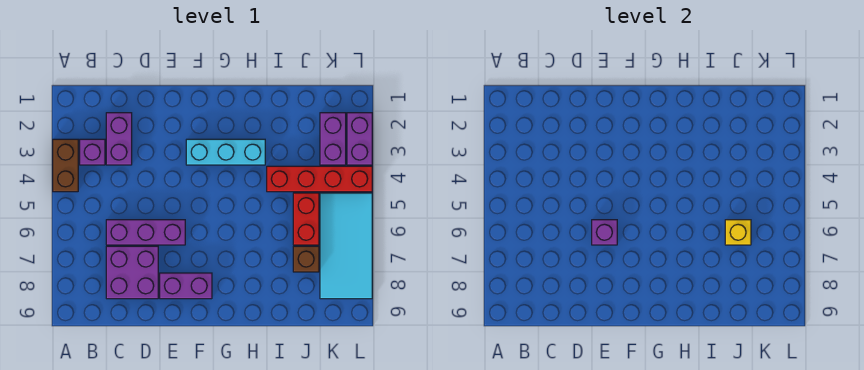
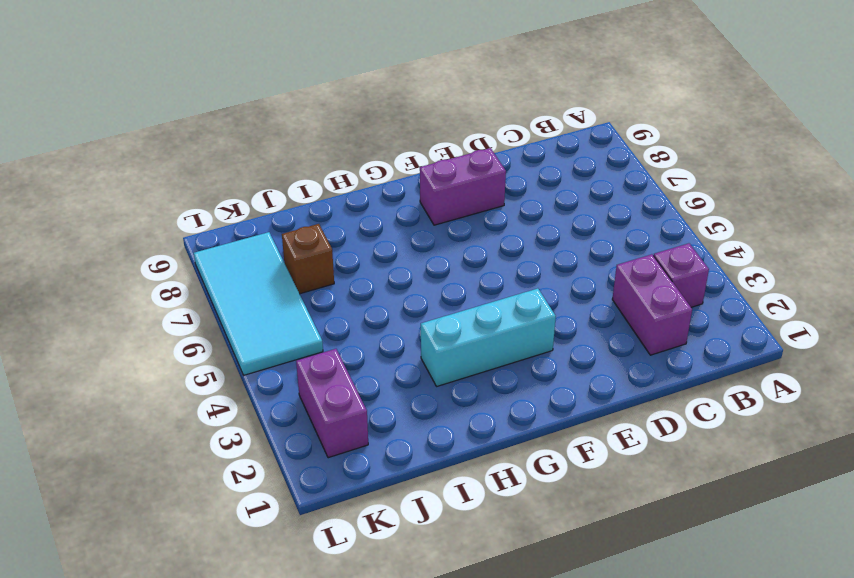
none -> brown 1x2 brick [53,139,78,192]
none -> purple 1x3 brick [106,220,185,245]
none -> purple 2x2 brick [106,246,158,299]

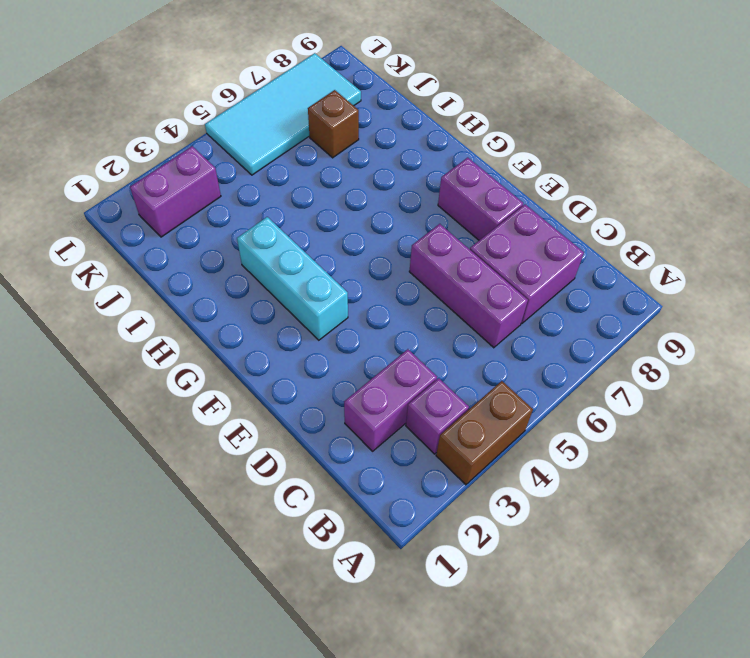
none -> red 1x4 brick [267,166,372,192]
none -> red 1x2 brick [293,193,319,245]
none -> purple 1x2 brick [347,113,372,165]

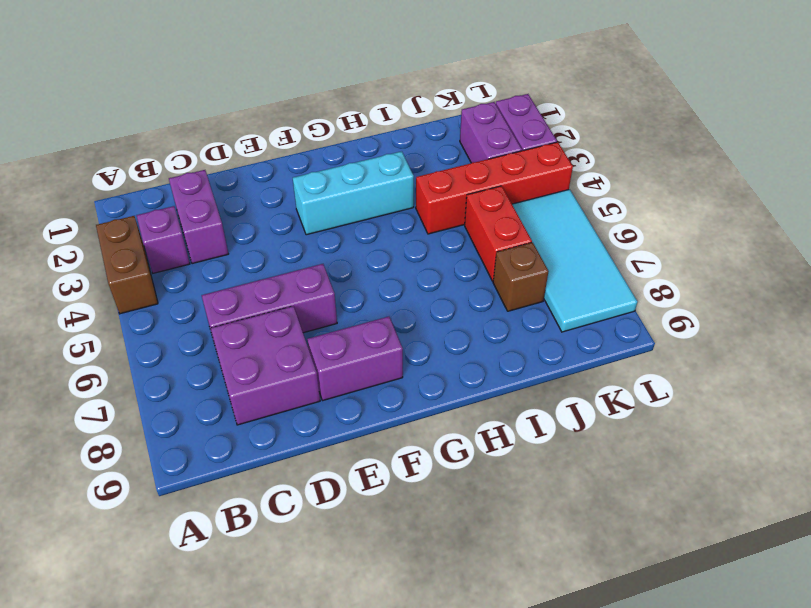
none -> purple 1x1 brick [592,220,617,245]
none -> yellow 1x1 brick [725,220,751,245]

